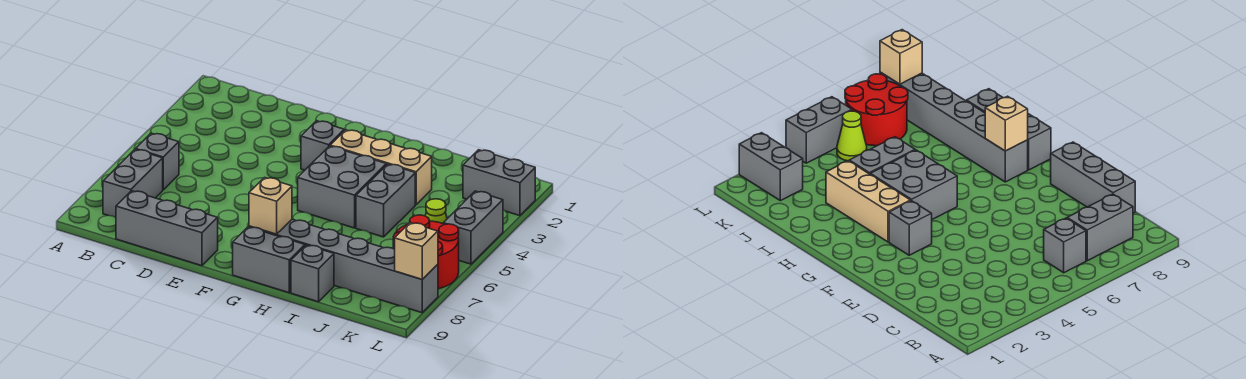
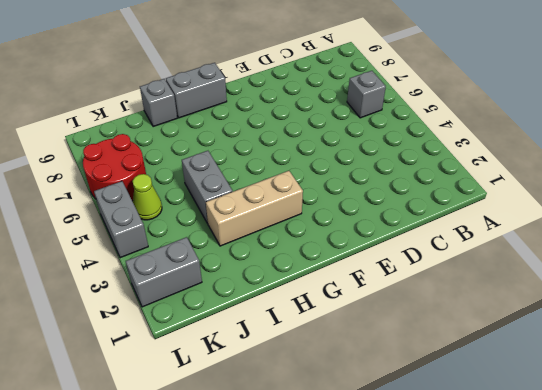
none -> grey 1x2 brick [103,149,163,217]
none -> grey 1x3 brick [116,191,218,266]
none -> grey 1x1 brick [301,121,344,170]

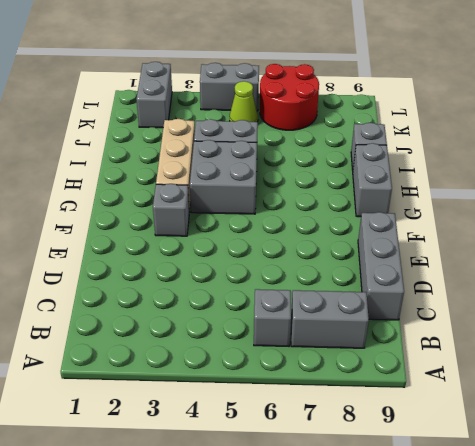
none -> grey 1x6 brick [249,219,438,313]
none -> tan 1x1 brick [249,178,292,234]
none -> tan 1x1 brick [395,223,438,279]

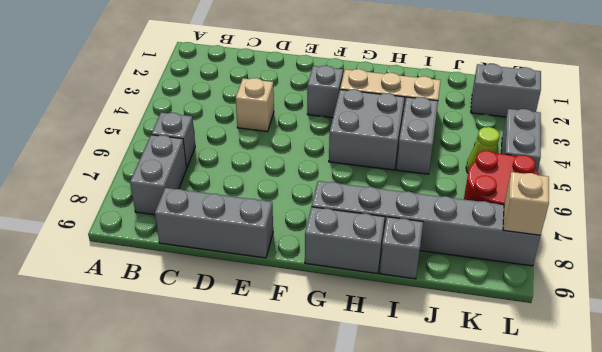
tan 1x1 brick [236,78,274,132] -> tan 1x1 brick moved to [249,178,292,234]

